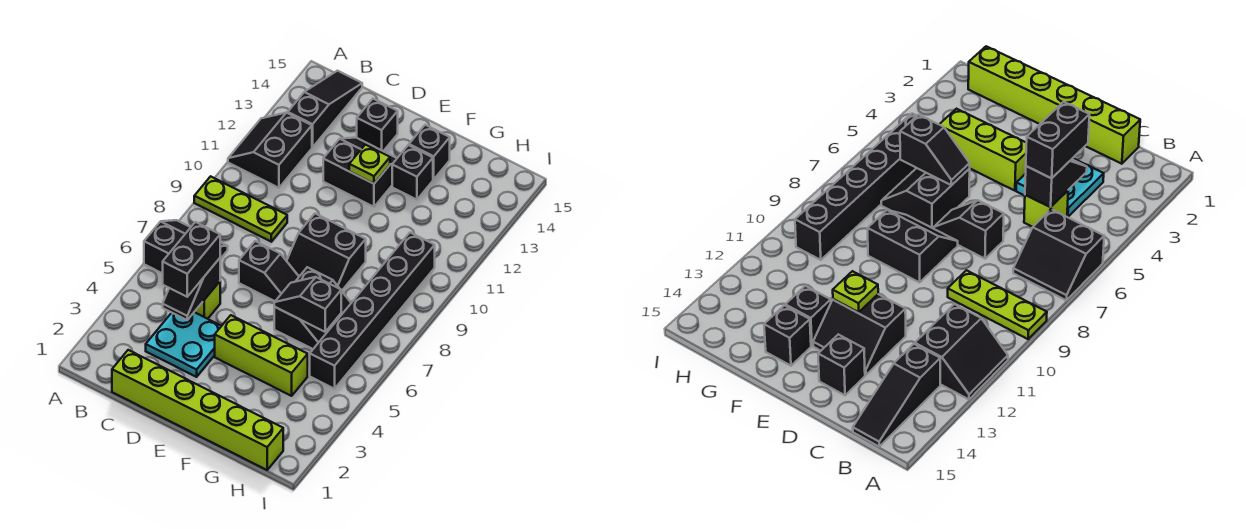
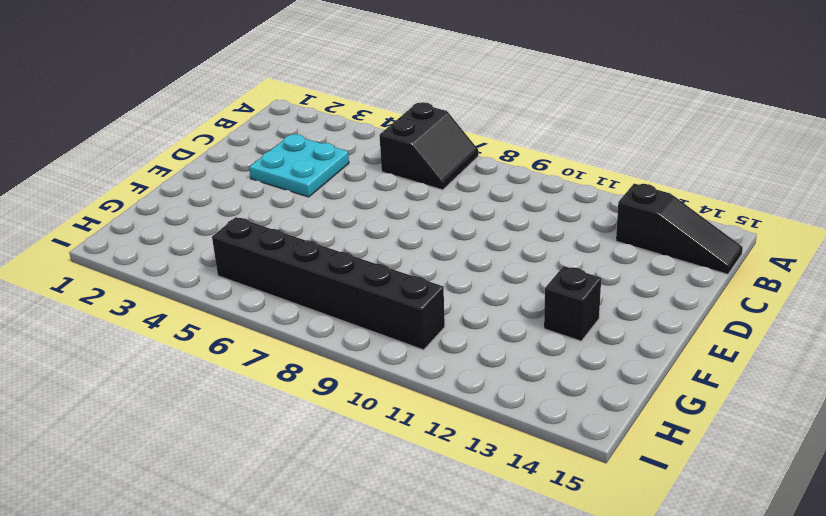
none -> lime 1x3 plate [194,176,287,242]
none -> black 2x2 slope [228,113,312,188]
none -> lime 1x6 brick [112,350,283,470]

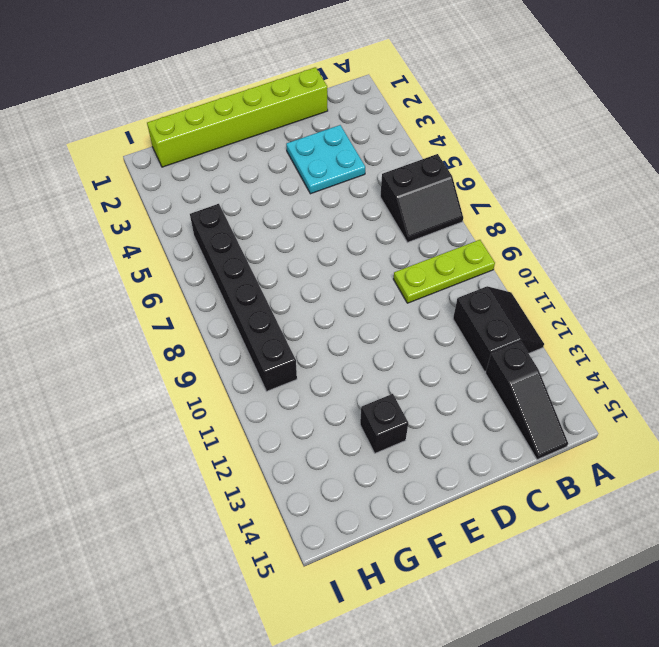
none -> lime 1x1 brick [195,282,220,319]
none -> black 1x2 slope [239,241,299,301]
none -> black 2x2 slope [323,138,397,207]

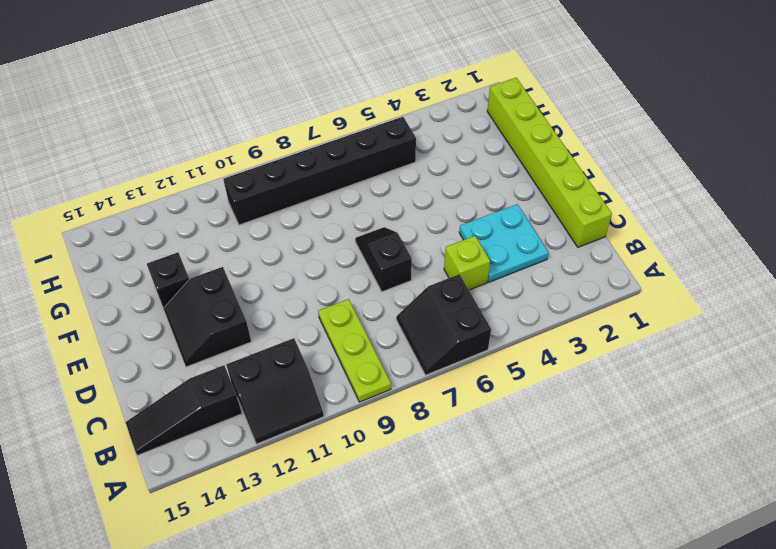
none -> black 1x1 brick [357,99,398,151]
none -> lime 1x3 brick [215,315,308,396]
none -> black 2x2 slope [287,214,366,291]

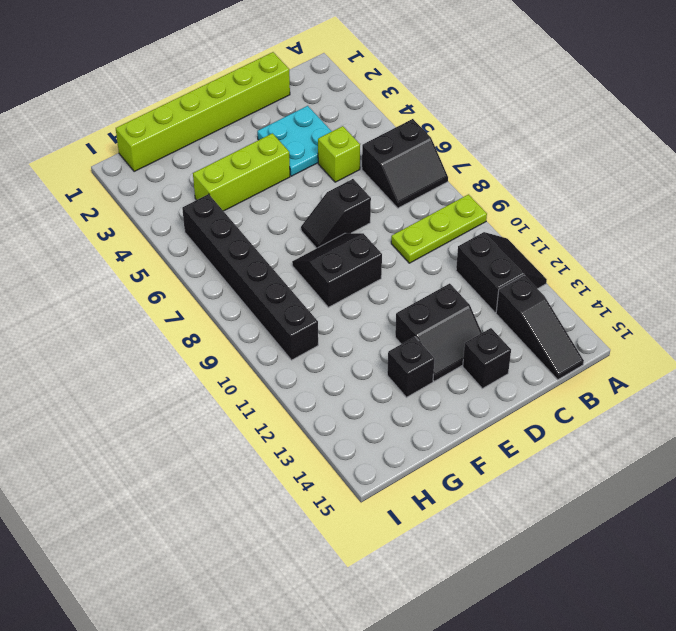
none -> black 2x2 slope [274,267,351,349]
none -> black 1x1 brick [409,125,450,179]
none -> black 1x2 slope [163,258,220,320]

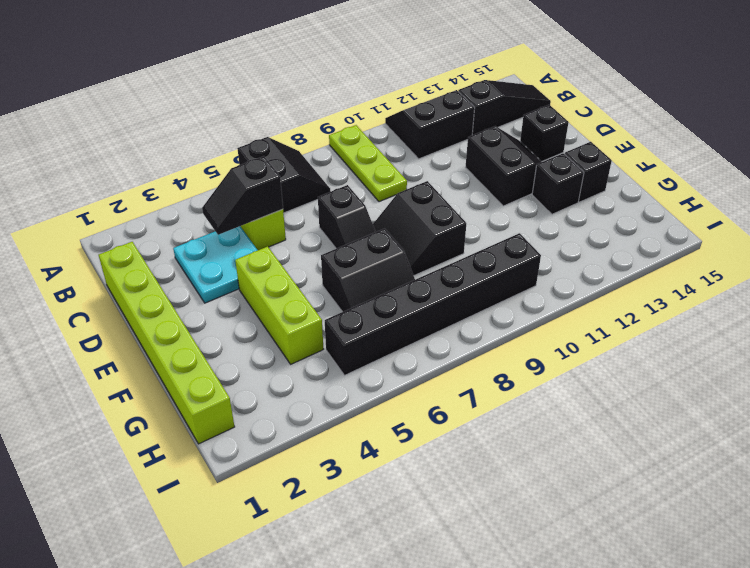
none -> lime 1x1 plate [349,145,390,184]
none -> black 1x2 slope [274,277,341,332]
none -> black 1x2 brick [163,222,220,297]

